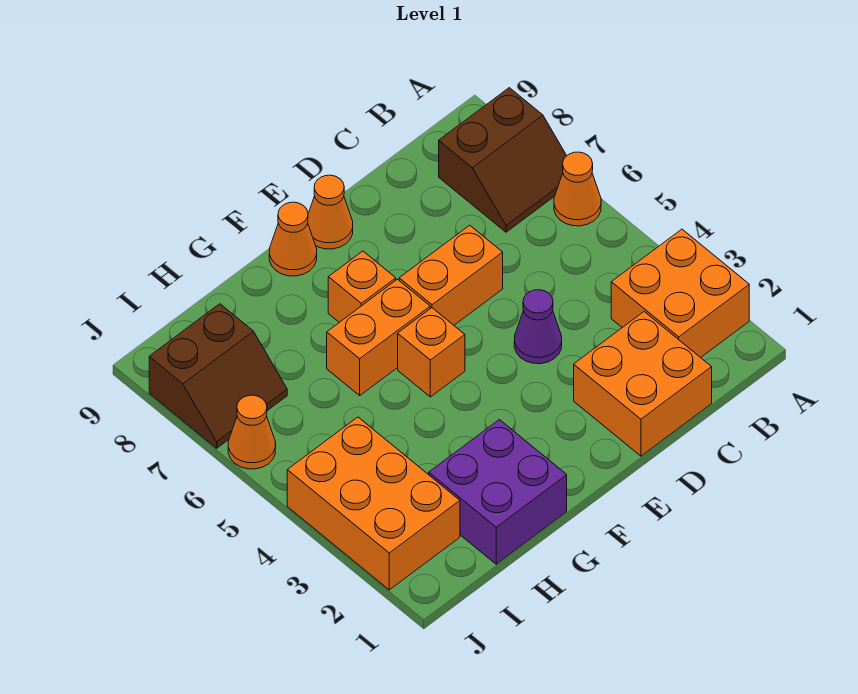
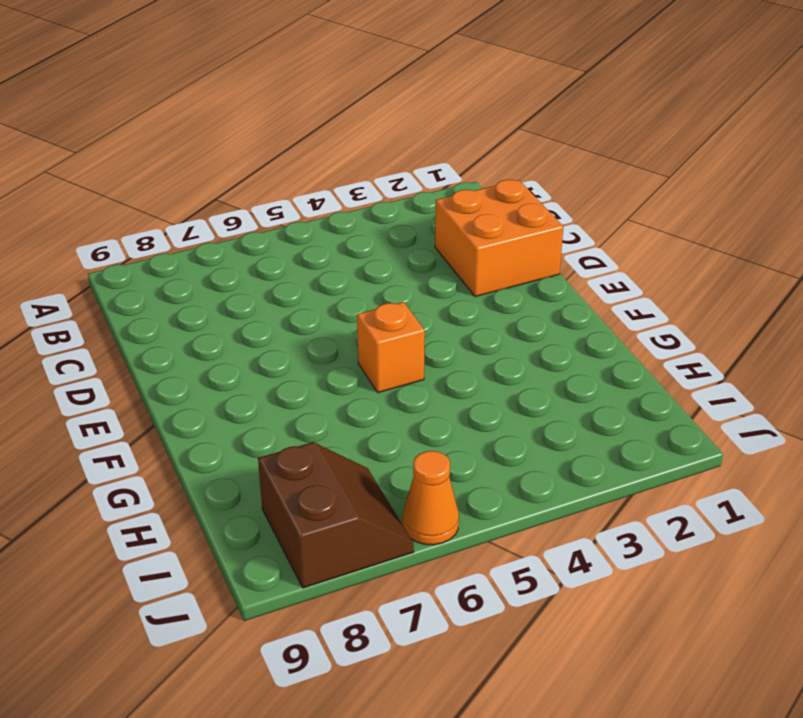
none -> orange 2x2 brick [611,229,749,358]
none -> orange 1x1 cone [554,152,601,226]
none -> brown 2x2 slope [439,88,567,232]

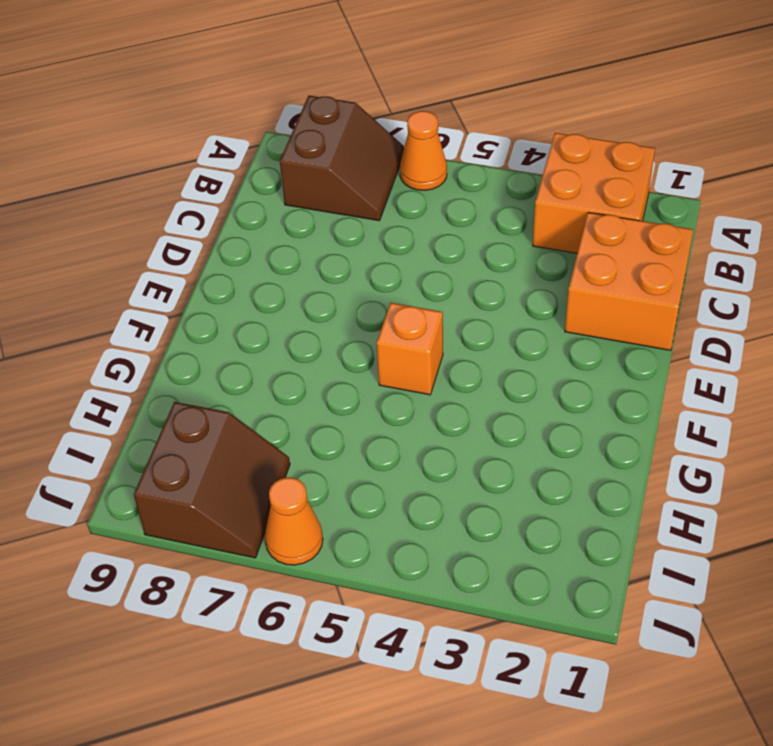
none -> purple 1x1 cone [514,290,562,364]
none -> orange 1x2 brick [399,225,503,325]
none -> orange 1x1 cone [308,175,353,249]

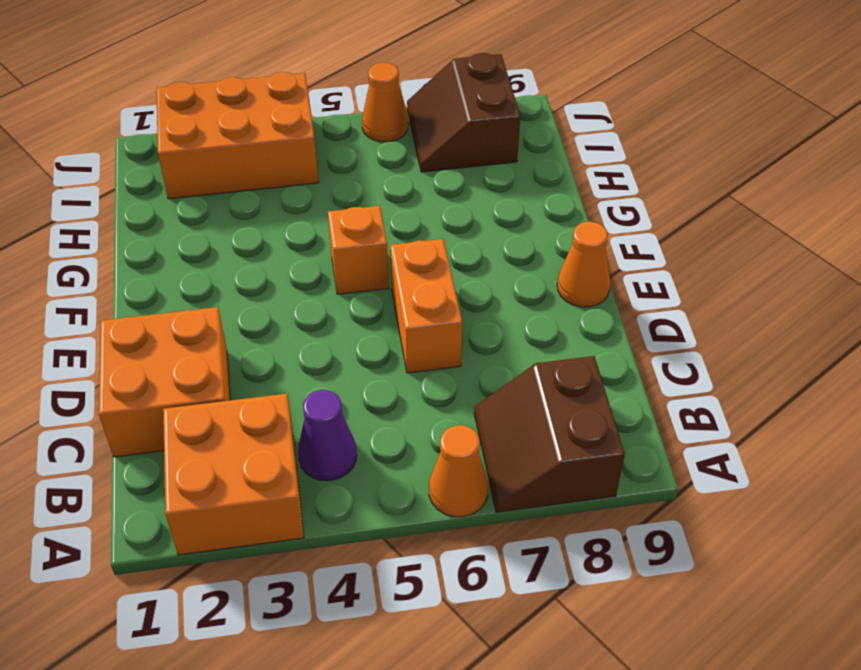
purple 1x1 cone [298,390,357,481] -> purple 1x1 cone moved to [514,290,562,364]
none -> orange 1x2 brick [327,279,430,395]
none -> orange 1x1 brick [328,251,396,322]
none -> orange 1x1 cone [269,202,317,276]

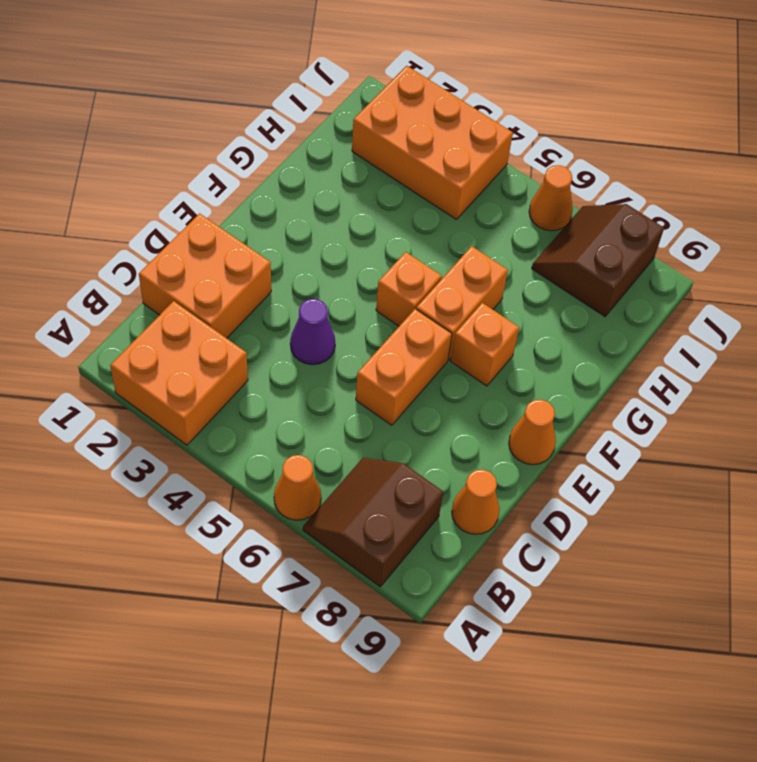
orange 1x1 cone [452,470,500,534] -> orange 1x1 cone moved to [269,202,317,276]
none -> purple 2x2 brick [429,420,567,564]

